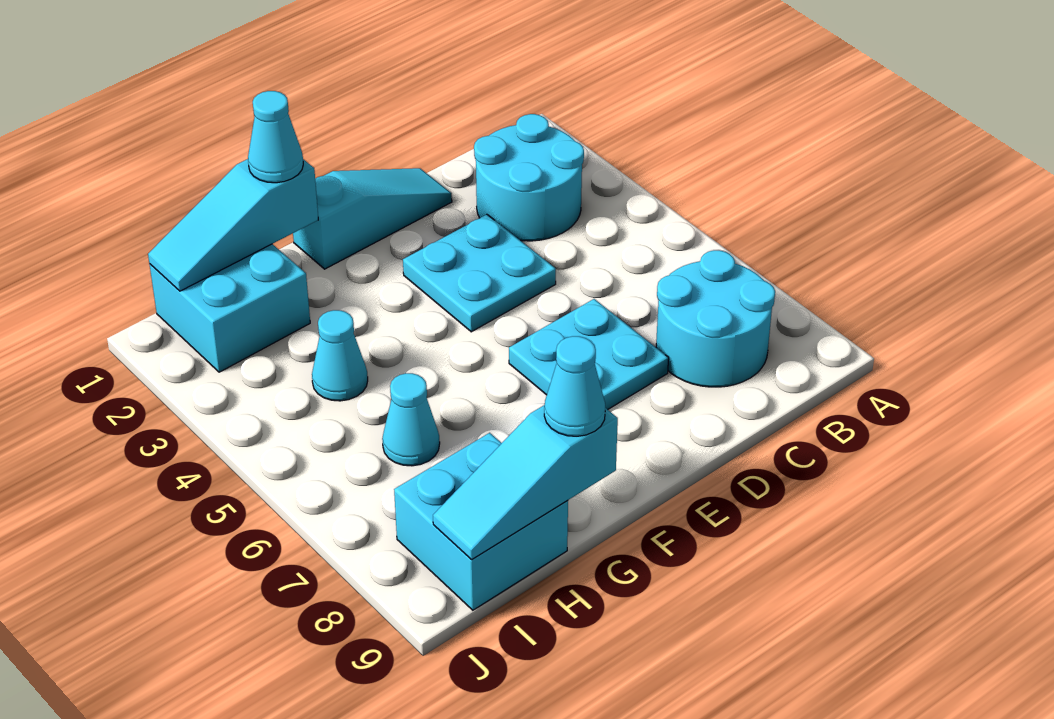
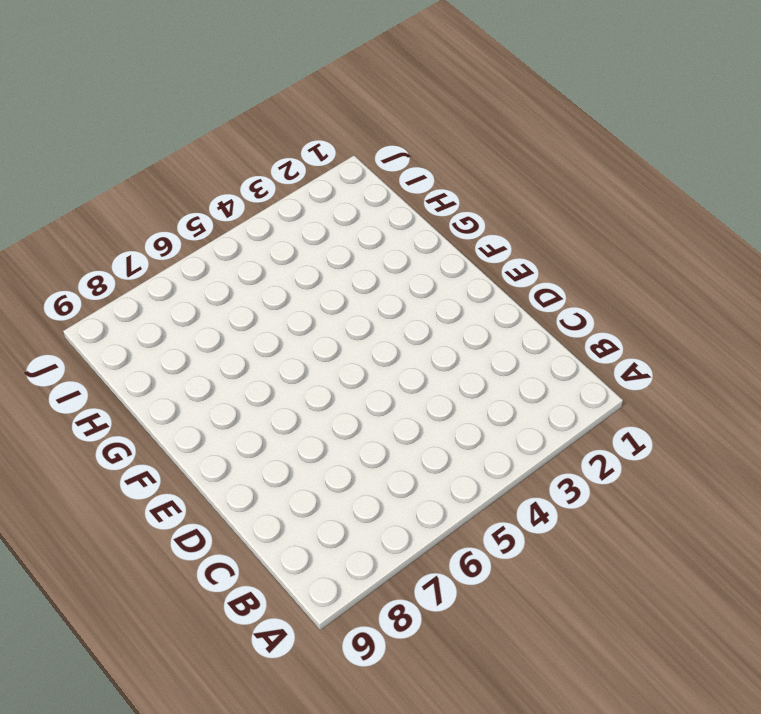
none -> cyan 2x2 round brick [474,114,584,241]
none -> cyan 2x2 round brick [656,250,775,387]
none -> cyan 1x3 slope [293,168,452,269]

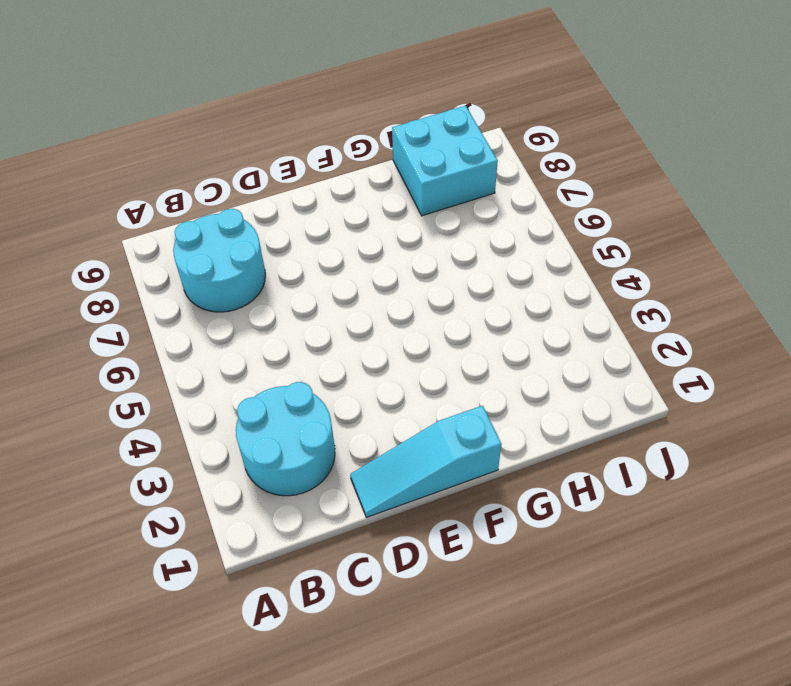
none -> cyan 2x2 plate [403,214,556,332]
none -> cyan 2x2 plate [509,299,669,410]
none -> cyan 2x2 brick [150,244,310,372]

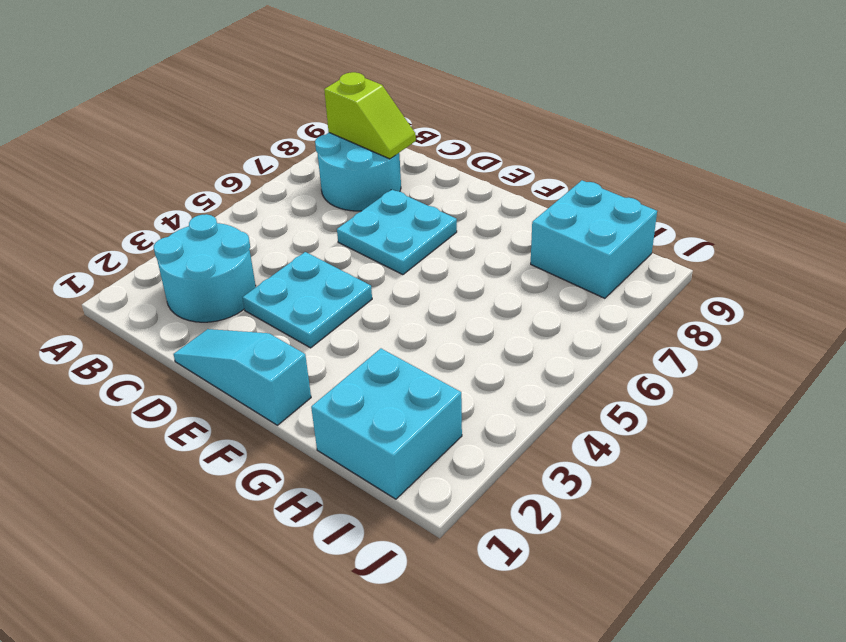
lime 1x2 slope [324,72,416,159] -> none
none -> cyan 1x1 cone [312,310,368,401]
none -> cyan 1x1 cone [382,373,440,466]
none -> cyan 1x3 slope [148,159,318,291]

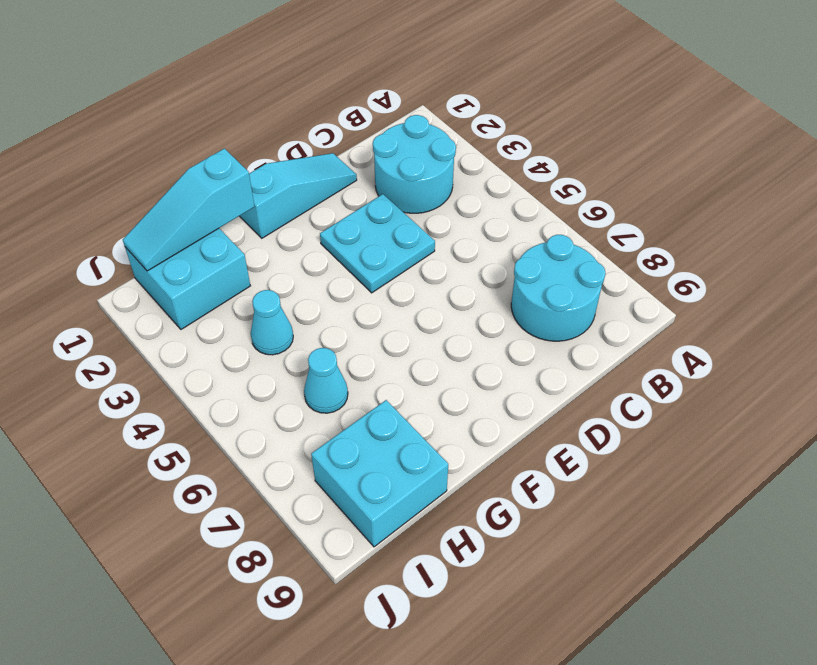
none -> cyan 2x2 plate [509,299,669,410]
none -> cyan 1x3 slope [433,405,618,559]
none -> cyan 1x1 cone [248,91,303,183]

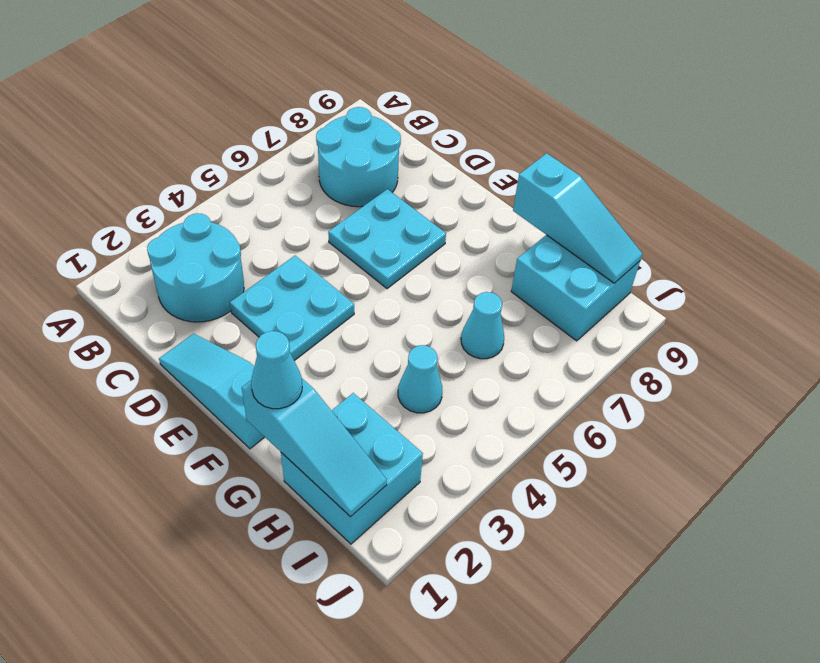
none -> cyan 1x1 cone [544,336,605,436]

